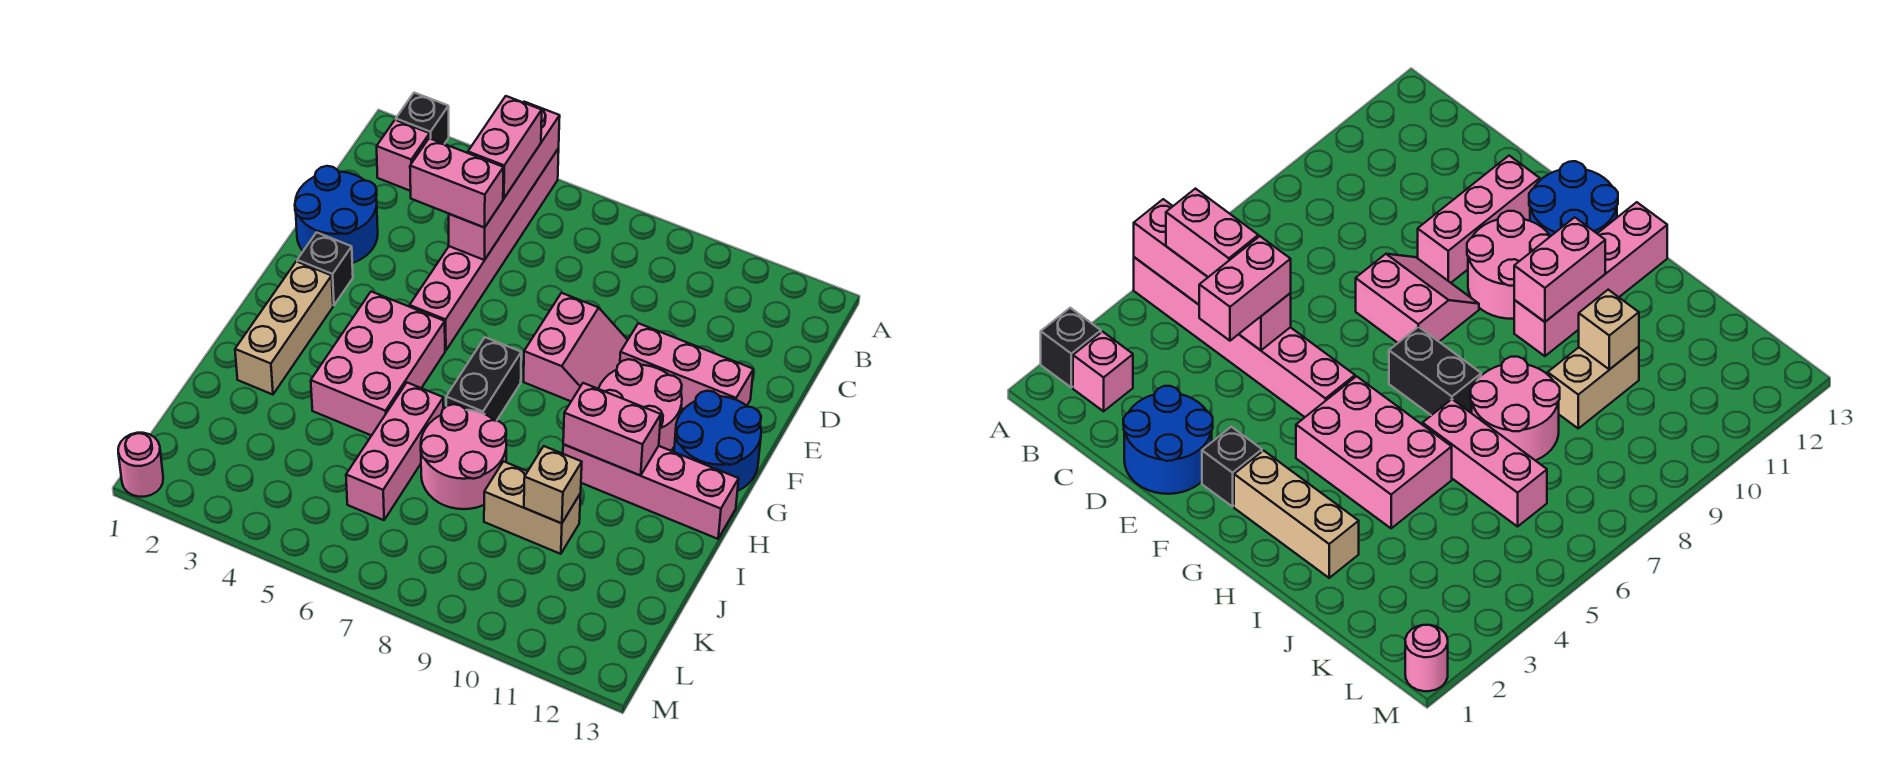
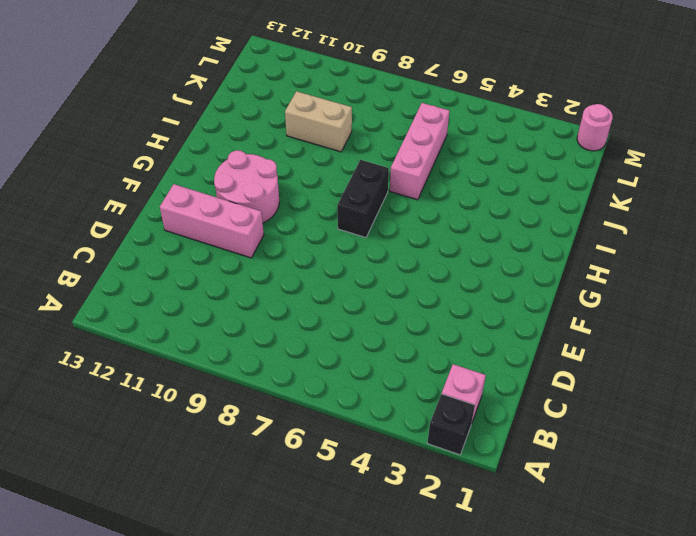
none -> pink 1x6 brick [410,148,559,351]
none -> blue 2x2 round brick [295,166,378,263]
none -> pink 2x2 slope [524,293,628,401]

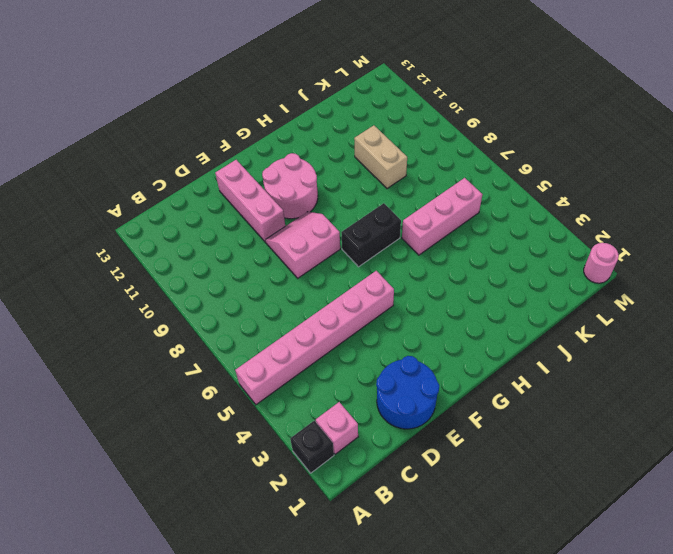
none -> black 1x1 brick [297,232,353,305]
none -> blue 2x2 round brick [674,391,761,491]
none -> tan 1x3 brick [235,261,333,395]

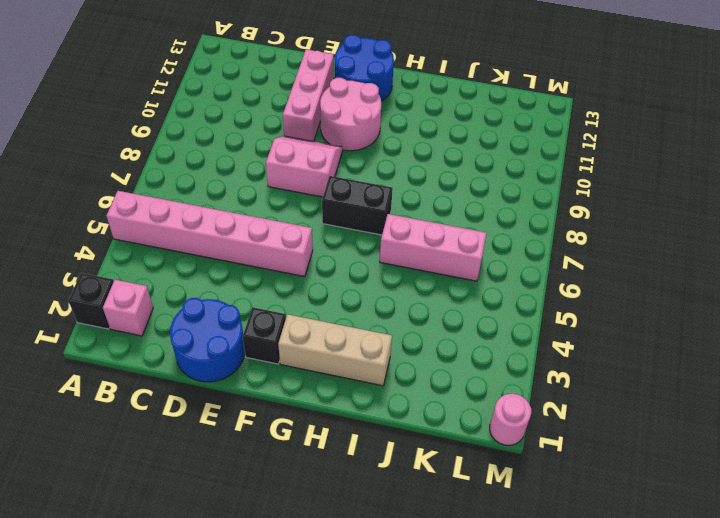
none -> pink 2x3 brick [311,292,445,436]
none -> pink 1x4 brick [563,444,739,539]
none -> pink 2x2 round brick [421,404,507,509]

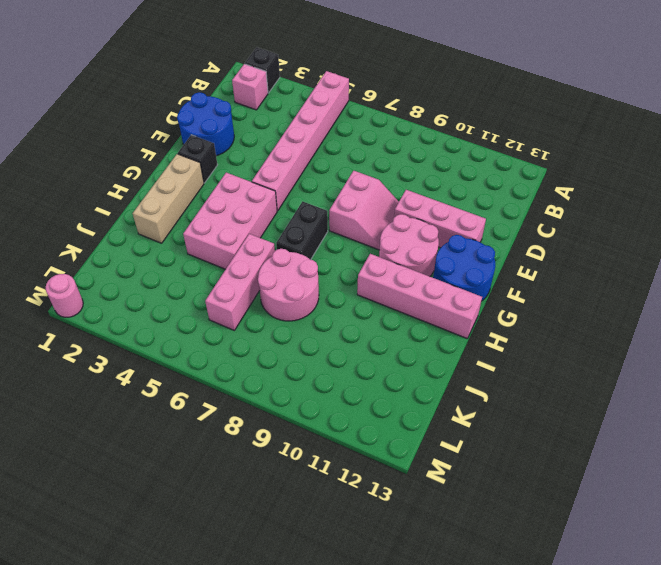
none -> tan 1x2 brick [484,461,581,554]
none -> pink 1x4 brick [449,102,560,260]
none -> pink 1x2 brick [563,383,661,475]

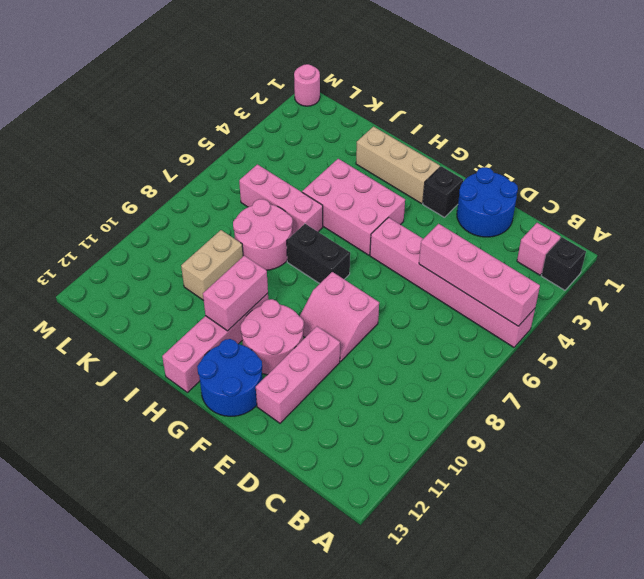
none -> tan 1x1 brick [524,446,582,523]
none -> pink 1x2 brick [468,96,542,198]
none -> pink 1x2 brick [410,138,503,228]

